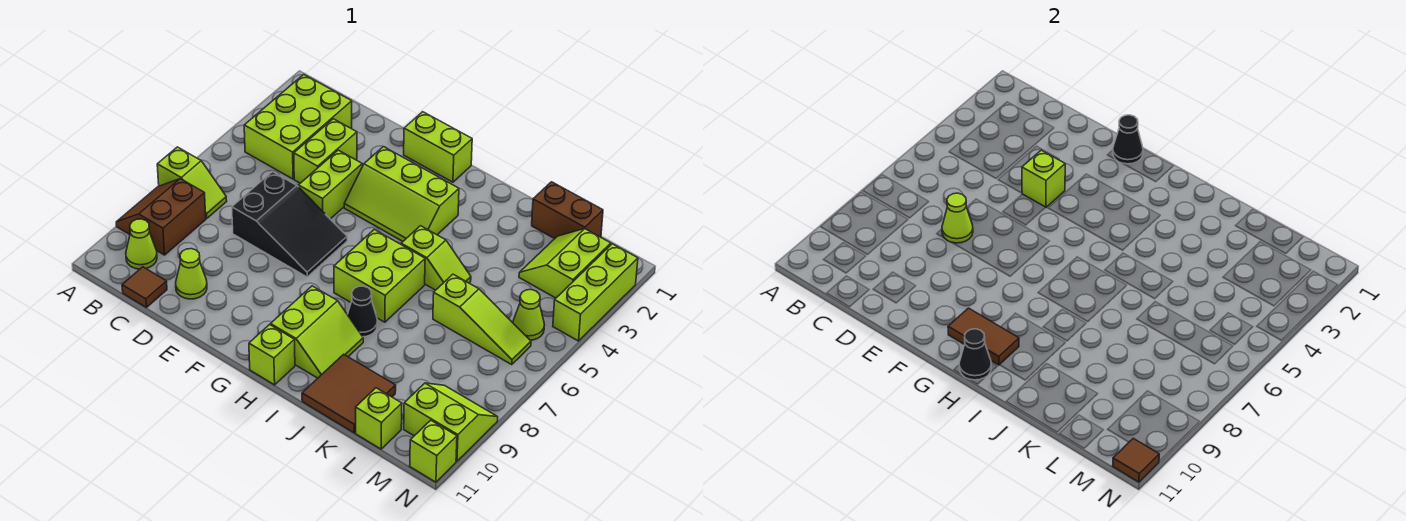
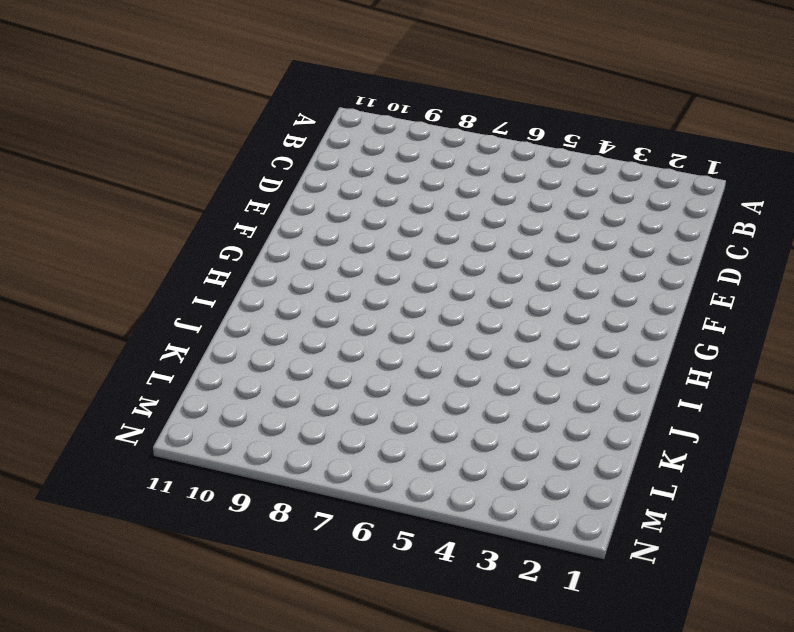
none -> lime 1x2 slope [157,147,227,218]
none -> brown 2x2 slope [116,179,206,255]
none -> lime 2x3 brick [244,75,352,179]
none -> lime 1x1 cone [126,219,157,269]

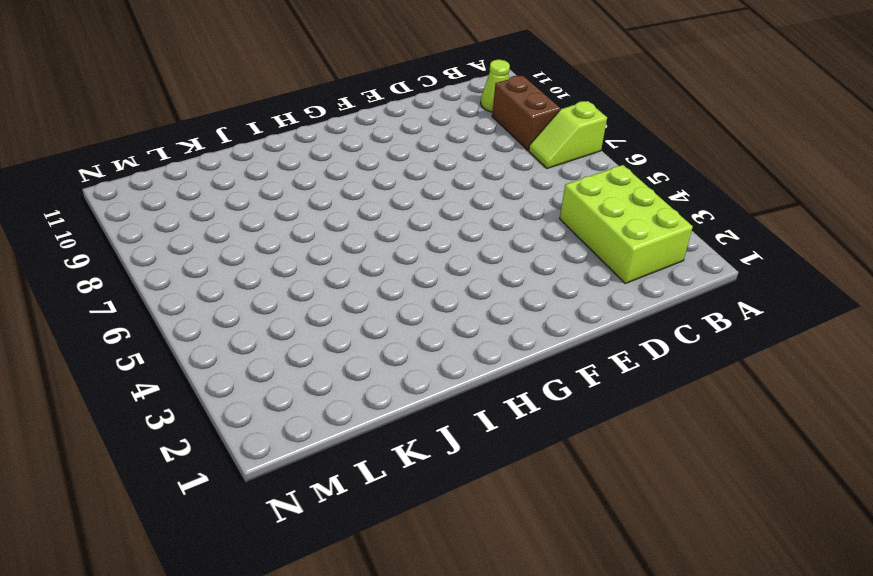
none -> brown 1x1 tile [122,267,167,307]
none -> lime 1x2 brick [294,119,357,183]
none -> black 2x3 slope [232,172,347,277]
none -> lime 1x1 cone [176,249,207,299]

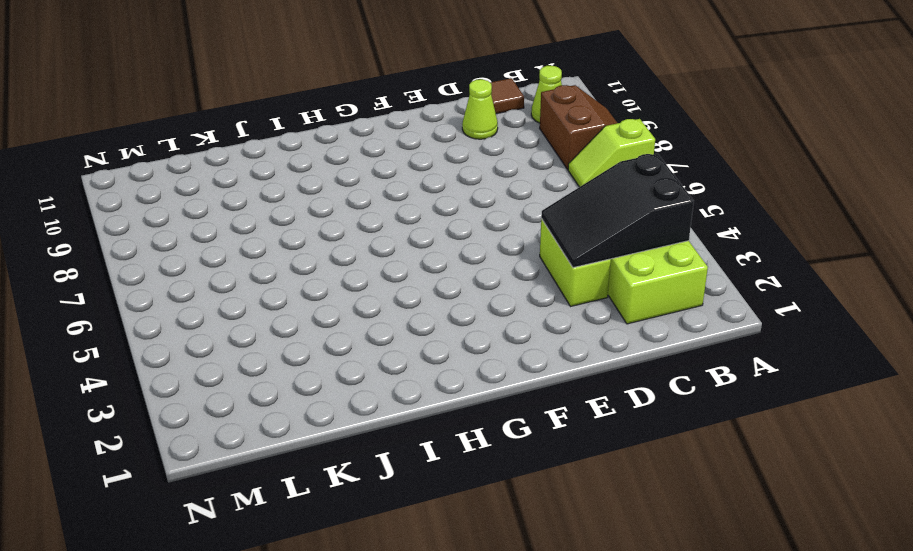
black 2x3 slope [541,153,694,268] -> black 2x3 slope moved to [232,172,347,277]
none -> lime 1x2 brick [299,150,362,219]
none -> lime 1x2 brick [404,112,472,182]
none -> lime 2x3 slope [344,147,459,241]
none -> lime 2x2 brick [334,230,425,322]

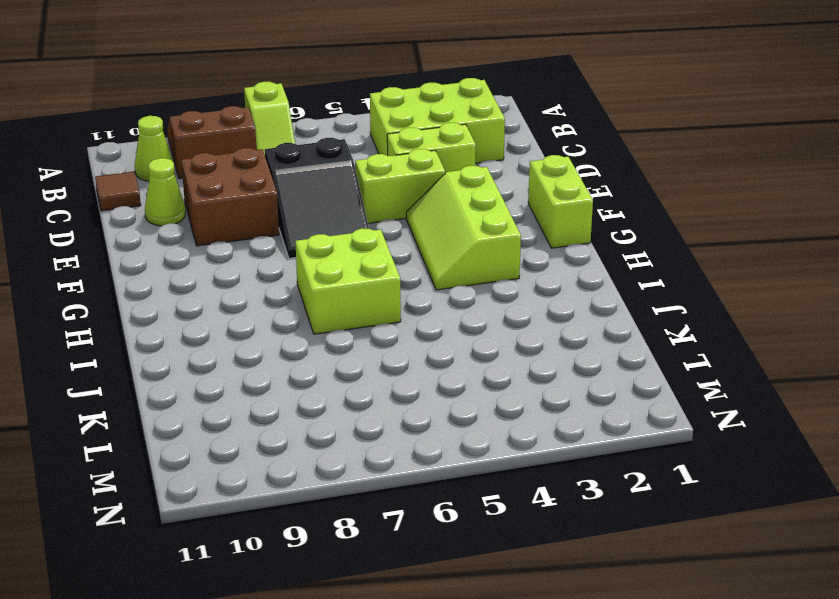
brown 2x2 brick [181,148,279,246] -> none
none -> lime 2x2 slope [271,286,363,378]
none -> lime 1x1 brick [249,325,295,385]
none -> lime 1x2 slope [401,226,471,290]
none -> black 1x1 cone [347,286,378,337]

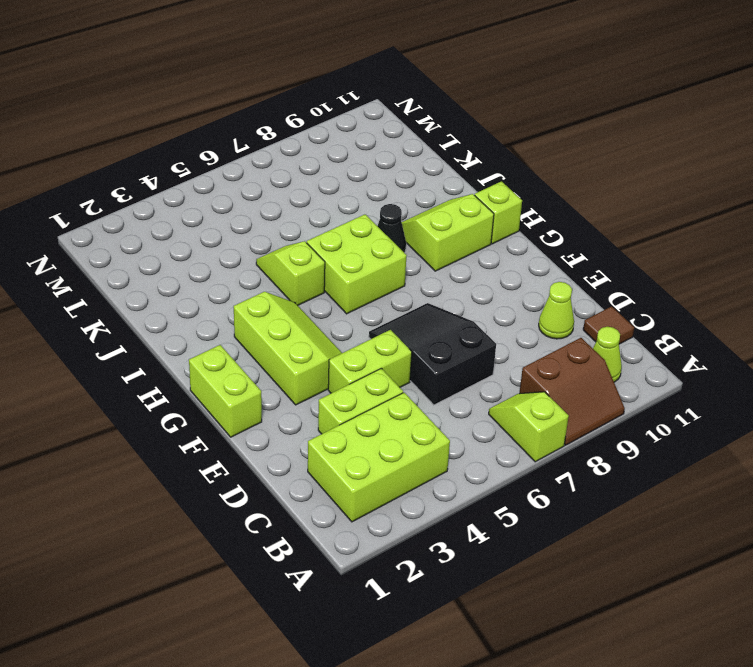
none -> brown 2x2 tile [302,354,396,433]
none -> brown 1x2 brick [532,182,603,239]
none -> lime 1x3 slope [433,274,531,364]
none -> lime 2x2 slope [519,229,611,298]

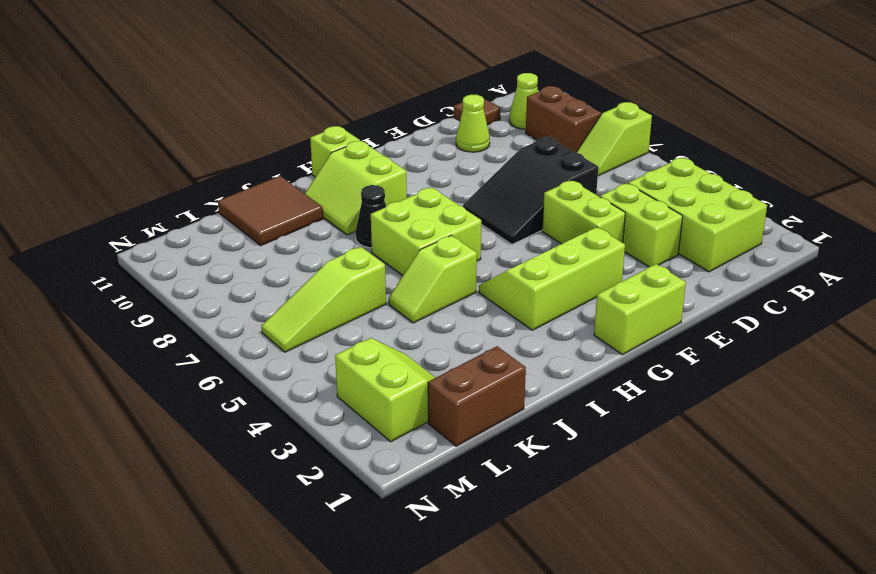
none -> lime 1x1 brick [356,388,402,449]
none -> lime 1x1 cone [513,290,544,340]
none -> lime 2x2 slope [404,383,498,461]
none -> lime 1x3 brick [553,244,638,341]

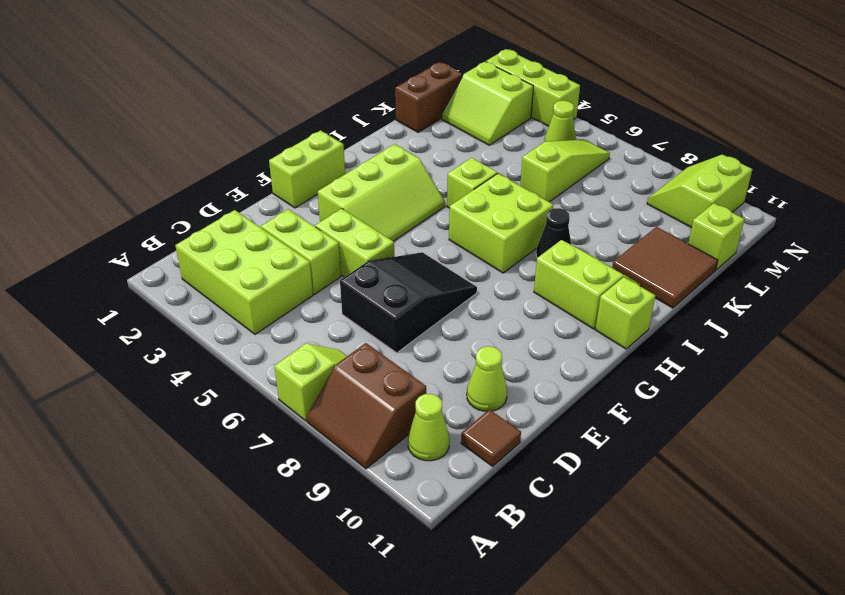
none -> lime 1x1 brick [410,420,457,482]
none -> lime 1x1 cone [942,193,973,243]
none -> lime 1x1 brick [1022,150,1065,207]
none -> black 1x1 cone [1113,115,1143,164]

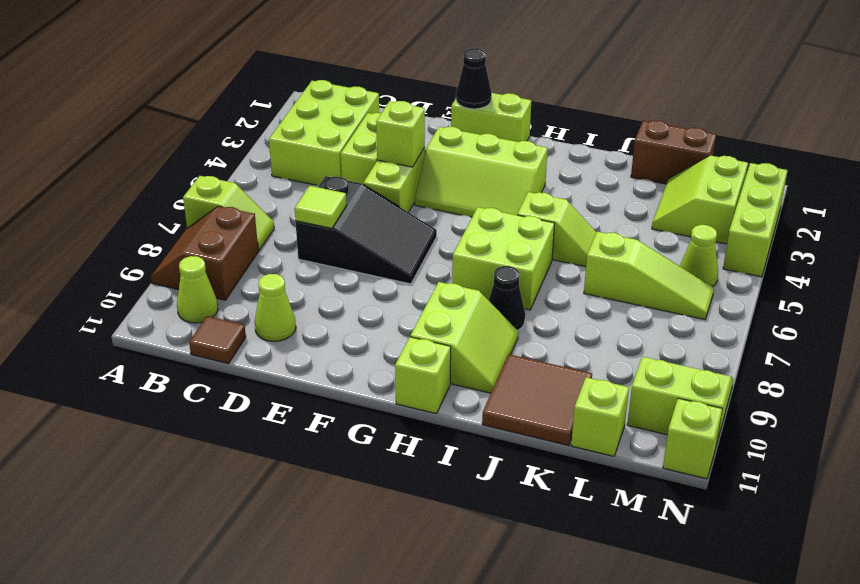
lime 1x1 tile [294,186,346,228] -> lime 1x1 cone [942,193,973,243]
none -> brown 1x2 tile [948,308,1019,365]
none -> black 1x1 cone [959,329,991,380]
none -> brown 1x1 tile [1113,438,1159,482]

